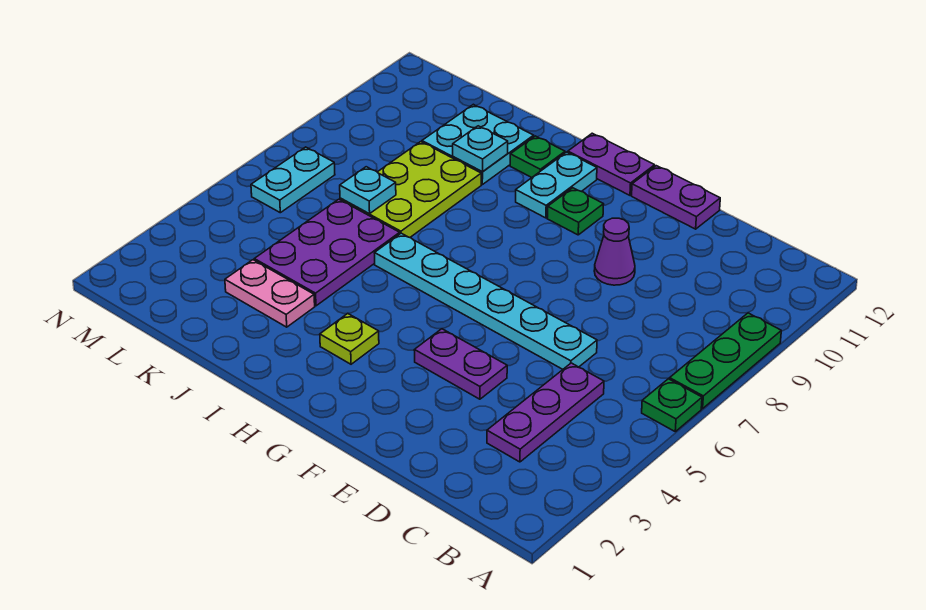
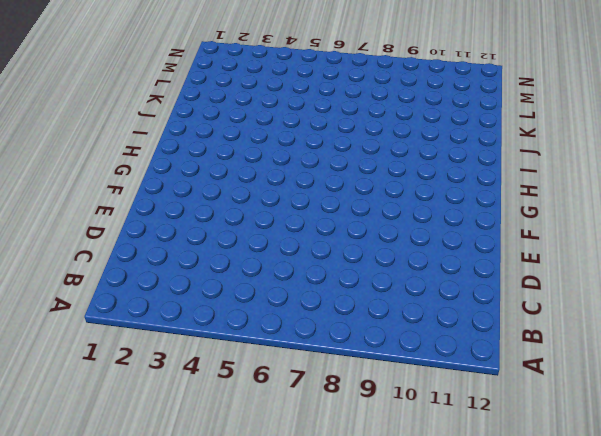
none -> green 1x1 plate [642,379,702,432]
none -> green 1x3 plate [670,313,781,409]
none -> purple 1x3 plate [487,363,604,462]

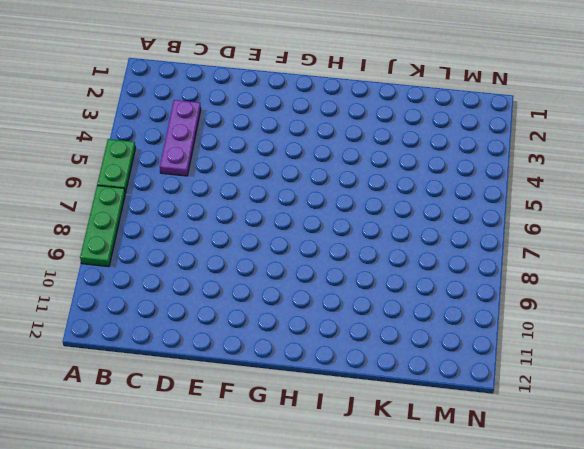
green 1x2 plate [97,139,136,193] -> green 1x1 plate [642,379,702,432]
none -> cyan 1x6 plate [375,233,597,369]
none -> purple 1x2 plate [414,329,507,399]
none -> purple 1x1 cone [594,218,635,285]

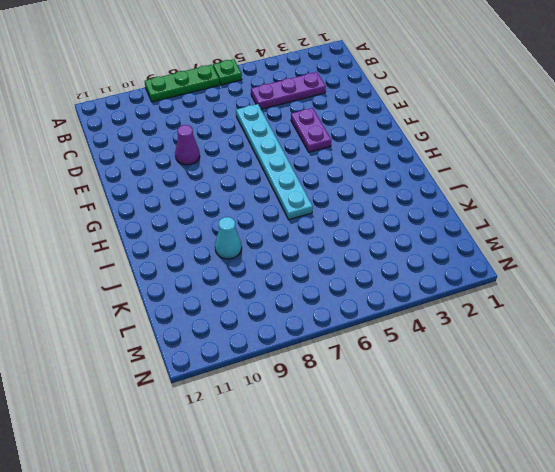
cyan 1x1 cone [215,217,242,259] -> lime 2x3 plate [340,142,481,237]
none -> purple 1x2 plate [632,166,720,229]
none -> green 1x1 plate [547,188,604,235]
none -> purple 1x2 plate [568,133,655,195]

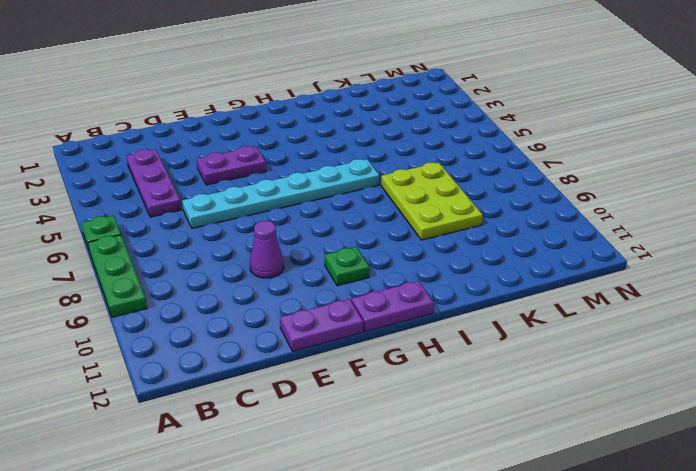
none -> lime 1x1 plate [320,313,379,364]
none -> cyan 1x2 plate [516,152,597,218]
none -> green 1x1 plate [510,136,565,177]

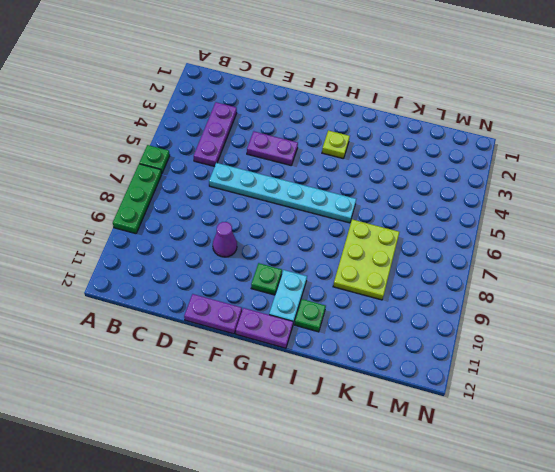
none -> pink 1x2 plate [225,260,315,327]
none -> purple 2x3 plate [254,199,400,306]
none -> cyan 2x2 plate [422,104,534,185]

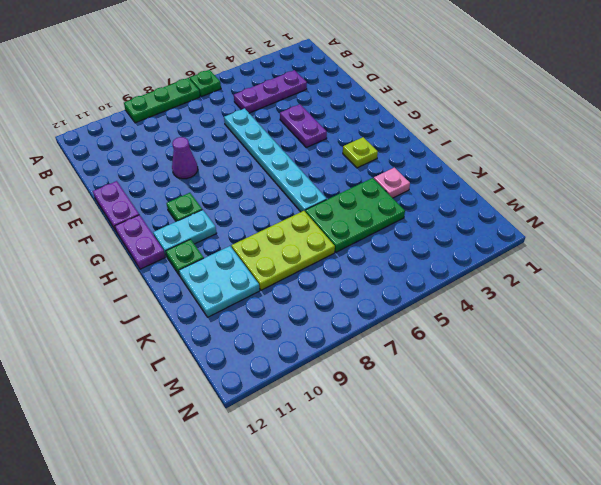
pink 1x1 plate [374,168,410,198] -> pink 1x2 plate [225,260,315,327]
green 2x3 plate [305,178,405,252] -> purple 2x3 plate [254,199,400,306]
none -> cyan 1x2 plate [251,147,335,213]
none -> cyan 1x1 plate [453,126,508,172]
none -> cyan 1x1 plate [340,167,396,214]

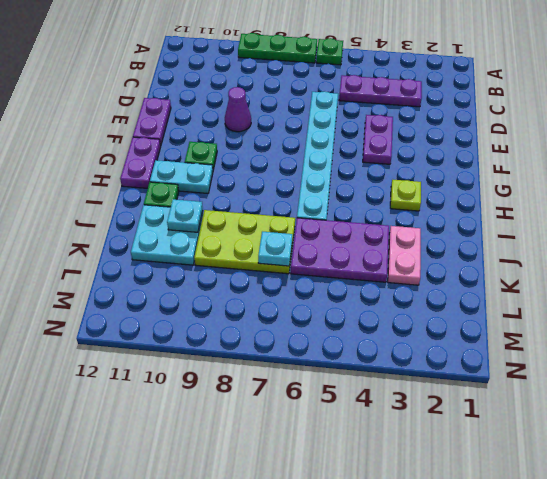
none -> cyan 1x2 plate [251,147,335,213]

